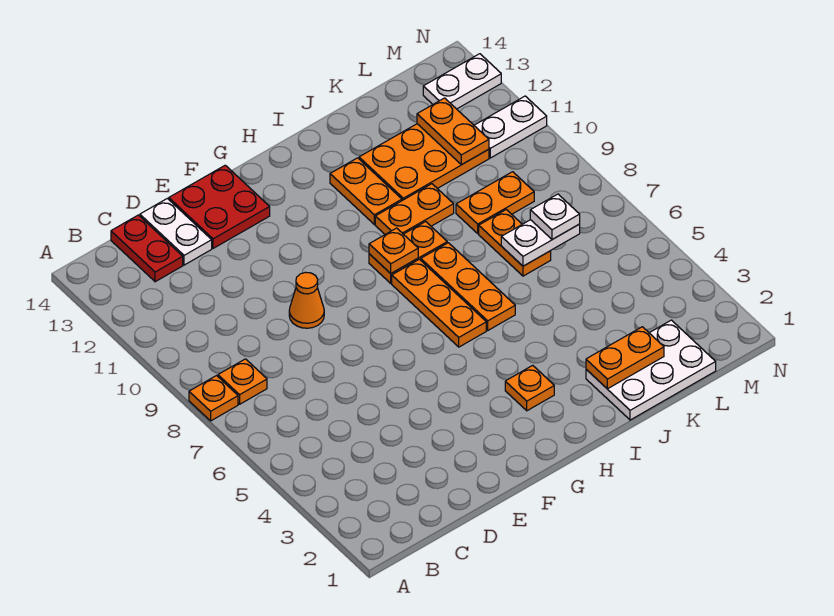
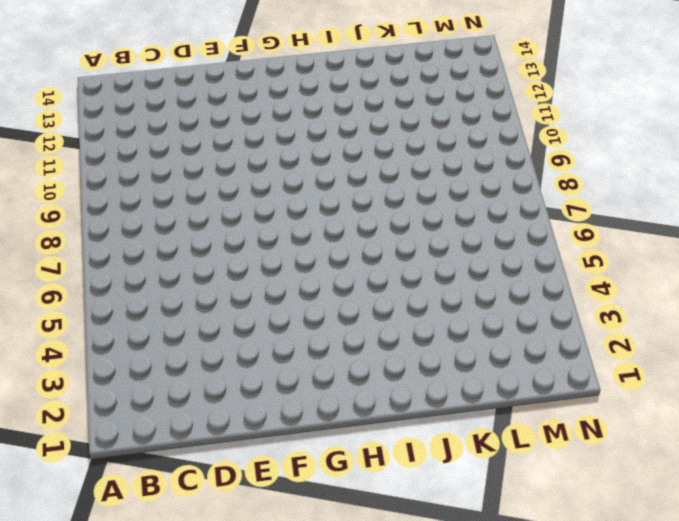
none -> orange 1x1 plate [189,376,238,421]
none -> orange 1x1 plate [218,359,267,404]
none -> red 1x2 plate [111,215,183,282]

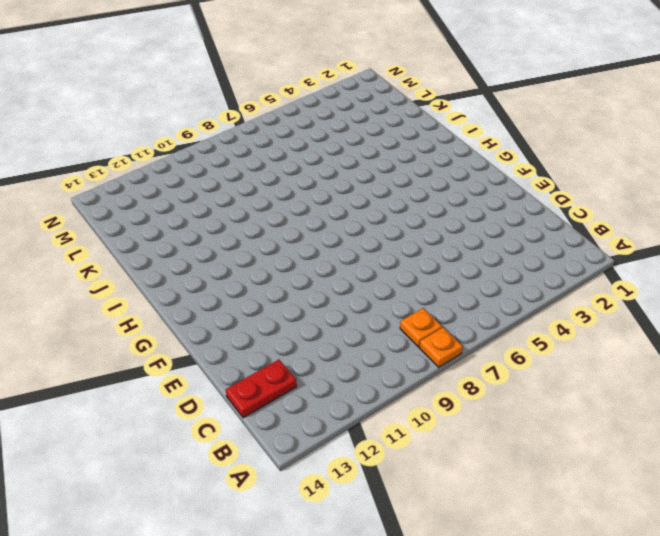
none -> white 1x2 plate [140,198,212,265]
none -> orange 1x1 cone [289,272,324,328]
none -> red 2x2 plate [169,165,270,248]

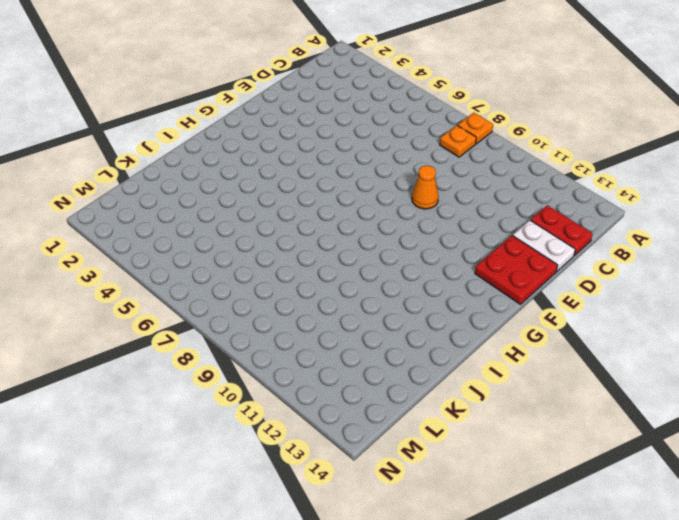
none -> orange 1x1 plate [505,365,554,411]
none -> orange 1x3 plate [392,259,486,347]
none -> orange 1x2 plate [369,221,447,283]

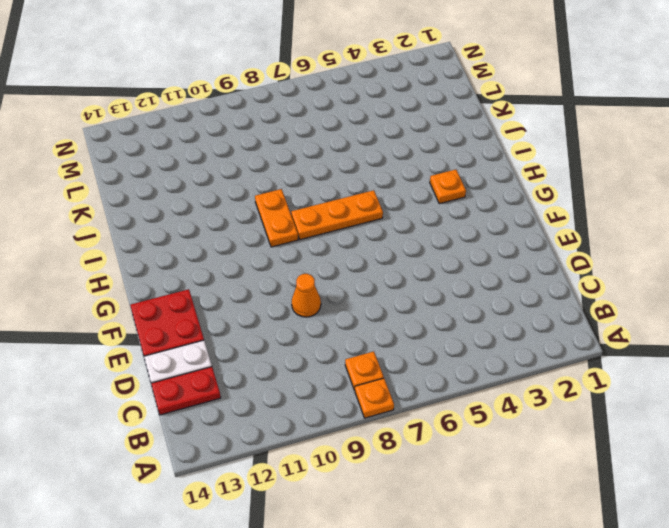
none -> orange 1x3 plate [421,243,515,330]
none -> orange 1x2 plate [375,184,454,234]
none -> orange 1x2 plate [330,158,402,224]

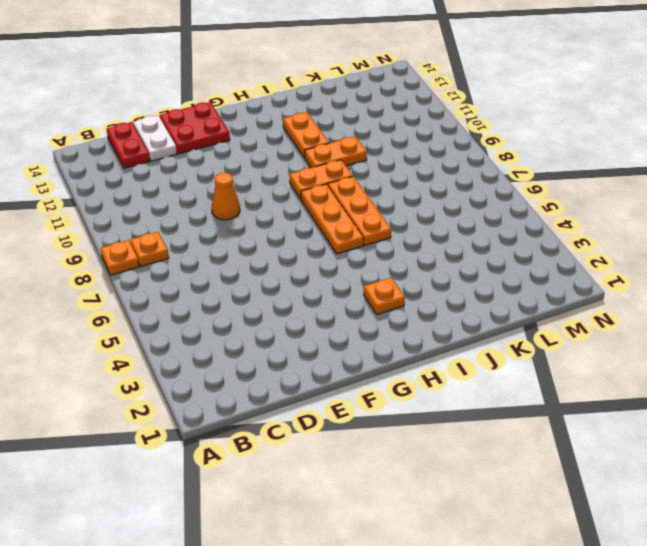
none -> white 2x3 plate [586,320,716,420]
none -> orange 2x3 plate [359,124,489,200]
none -> orange 1x2 plate [479,210,551,276]

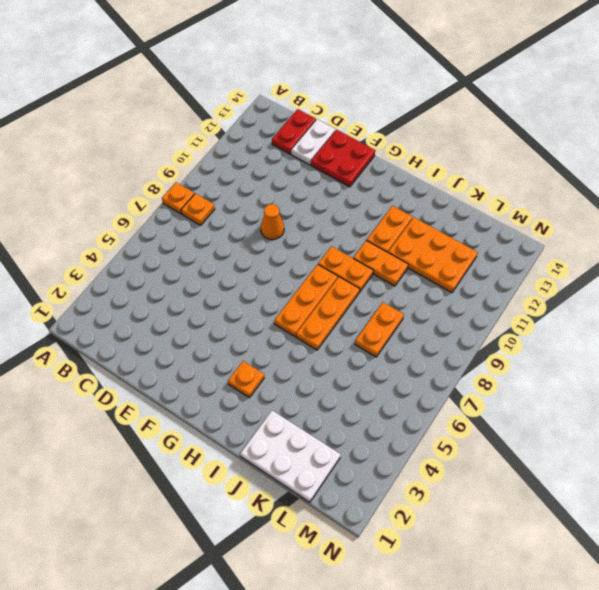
none -> orange 1x2 plate [456,172,534,233]
none -> white 1x2 plate [474,96,547,158]
none -> white 1x2 plate [423,54,501,109]

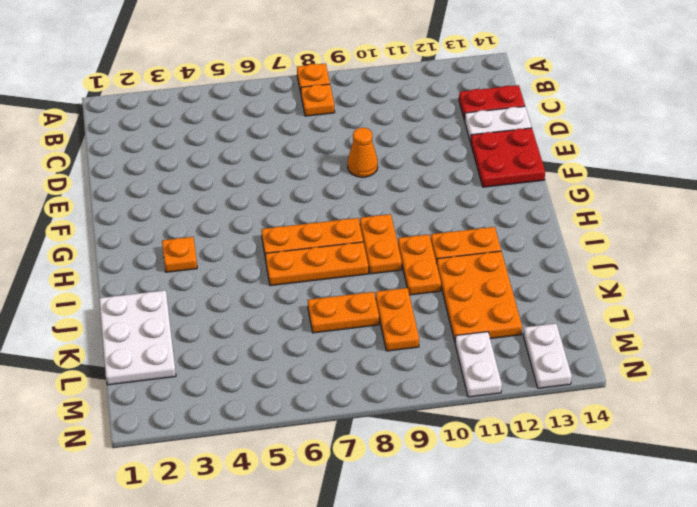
none -> orange 1x1 plate [369,228,418,273]
none -> orange 1x2 plate [586,327,664,389]
none -> white 1x2 plate [501,220,580,266]

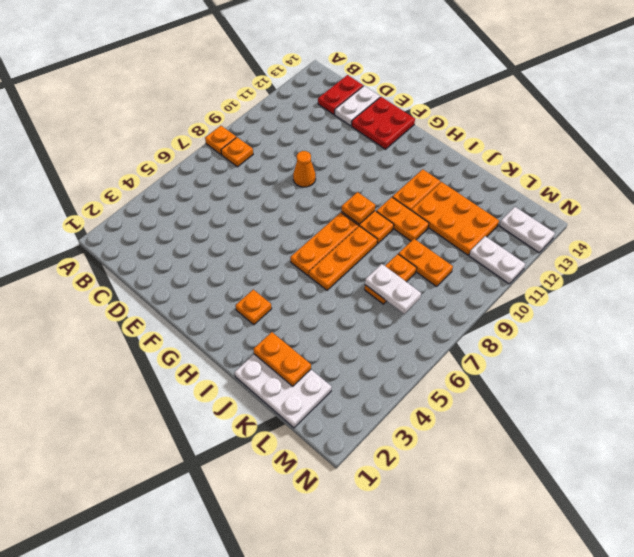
none -> orange 1x2 plate [417,98,489,165]
none -> white 1x1 plate [530,194,580,240]

